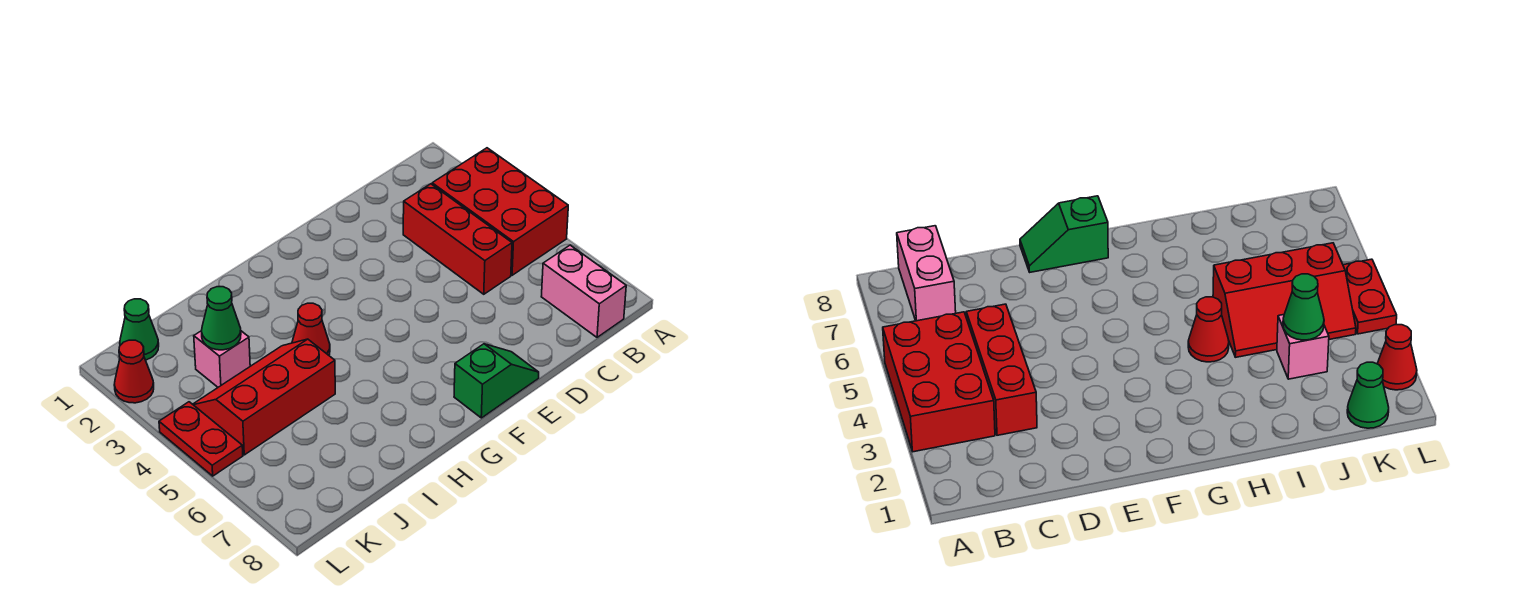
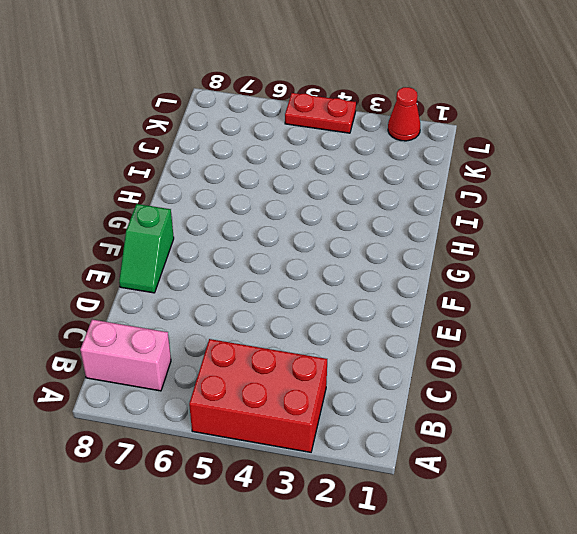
none -> red 1x3 brick [403,184,512,294]
none -> red 1x1 cone [292,303,330,355]

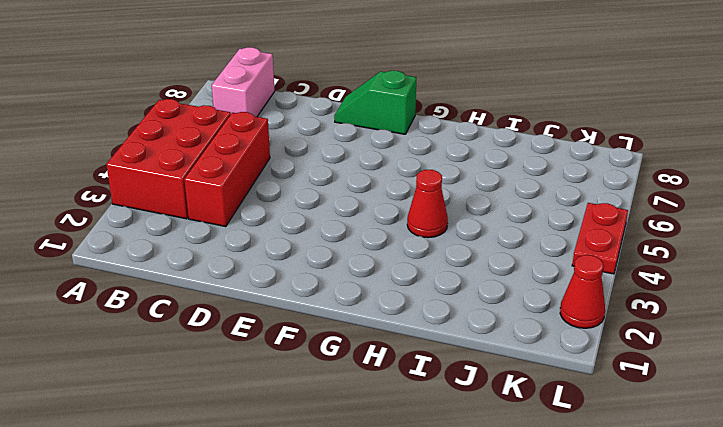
none -> red 2x3 slope [193,339,335,455]
none -> pink 1x1 brick [194,331,250,387]

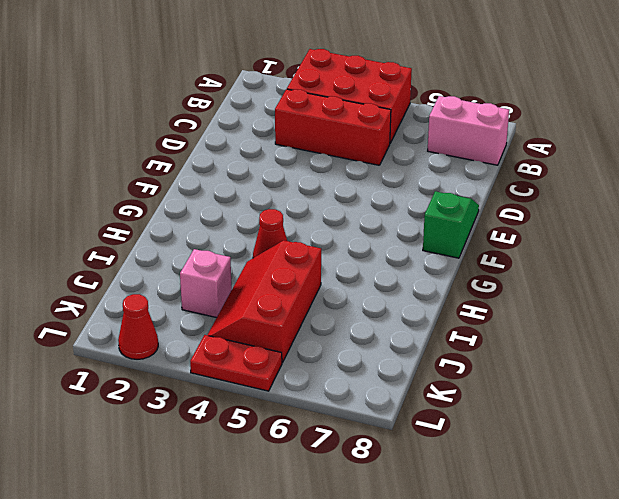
none -> green 1x1 cone [120,299,159,360]
none -> green 1x1 cone [202,287,241,350]

